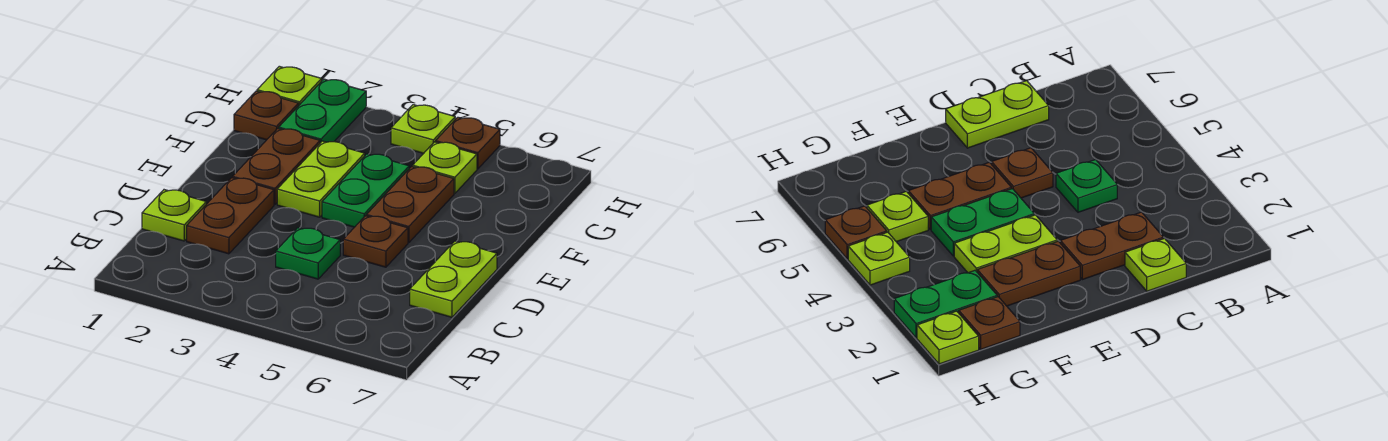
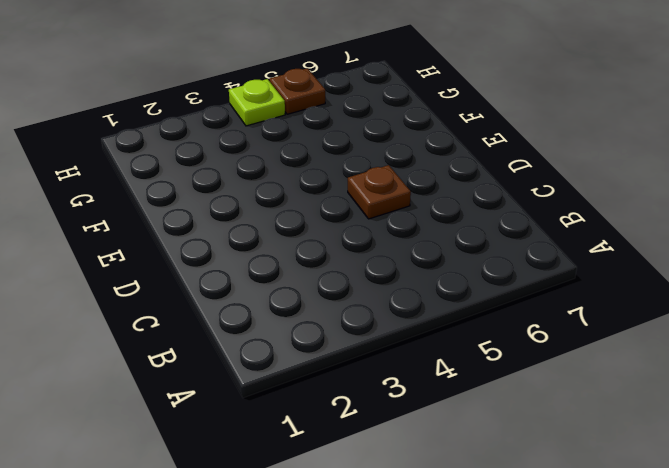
none -> lime 1x1 plate [142,190,206,241]
none -> brown 1x2 plate [187,178,274,254]
none -> green 1x1 plate [276,228,340,279]

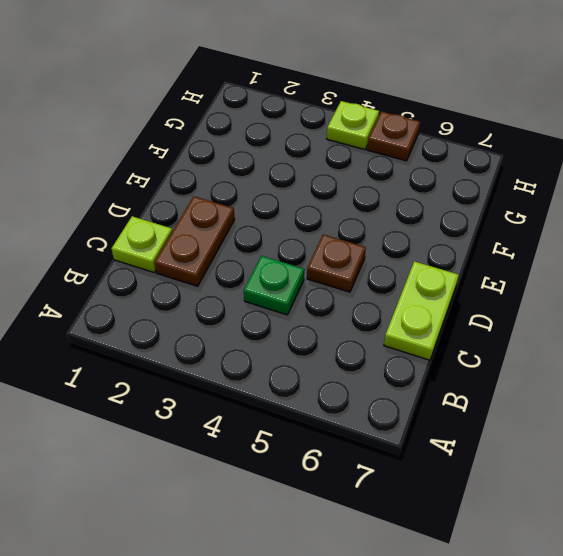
none -> brown 1x2 plate [233,128,320,204]
none -> lime 1x2 plate [277,141,365,217]
none -> green 1x2 plate [322,154,409,227]

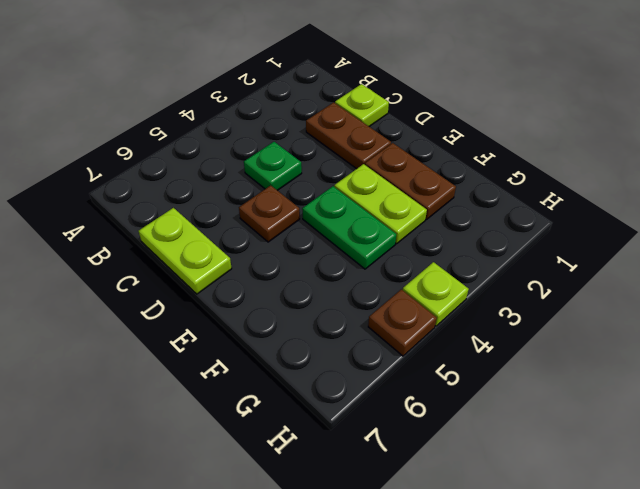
none -> brown 1x2 plate [366,167,454,243]
none -> brown 1x1 plate [234,91,299,140]
none -> green 1x2 plate [279,79,366,143]

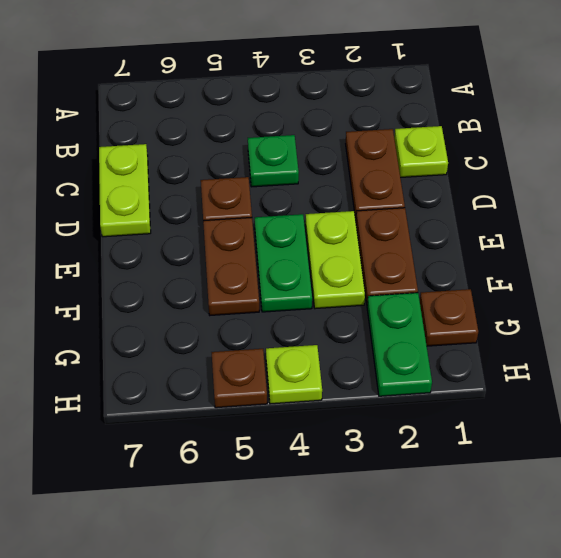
none -> lime 1x1 plate [413,142,477,193]
none -> lime 1x1 plate [257,66,322,105]

